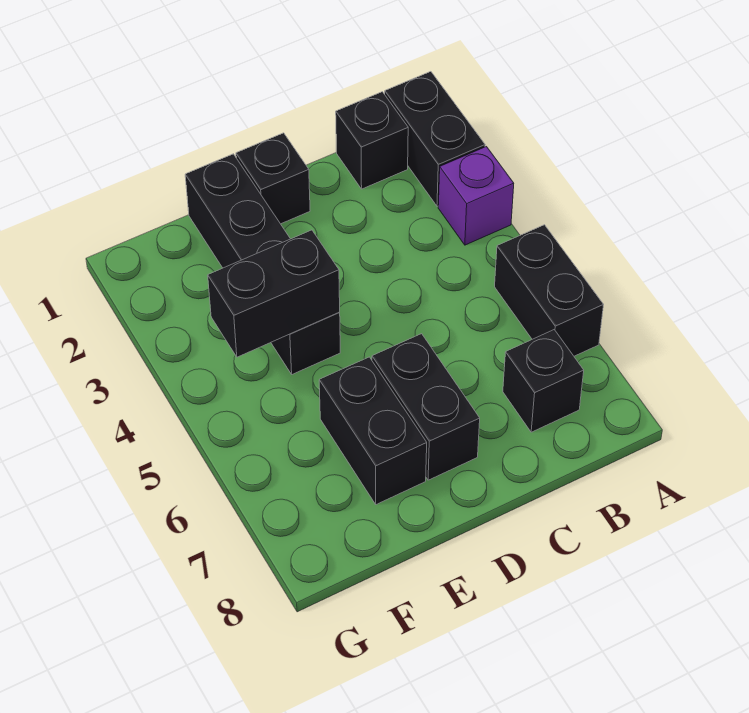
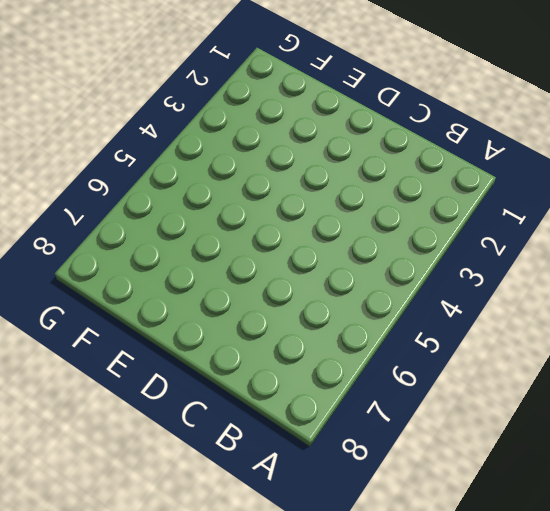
none -> black 1x2 brick [385,72,485,206]
none -> purple 1x1 brick [438,147,514,245]

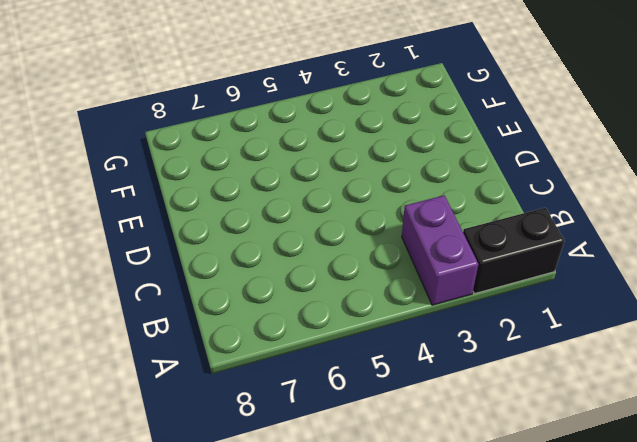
purple 1x2 brick [402,195,478,305] -> purple 1x1 brick [438,147,514,245]
none -> black 1x2 brick [495,225,603,356]
none -> black 1x1 brick [336,92,408,189]

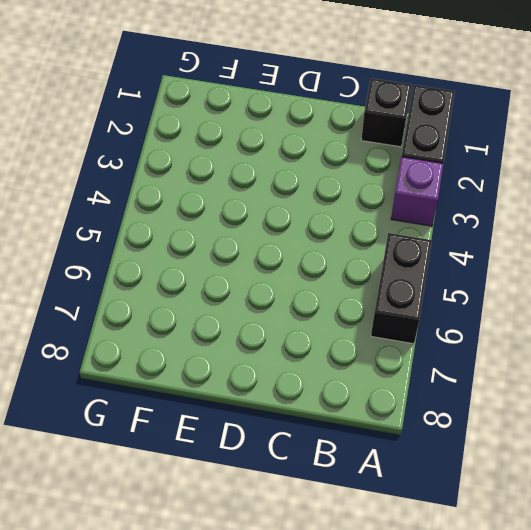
none -> black 1x1 brick [503,330,584,432]
none -> black 1x1 brick [236,133,310,224]

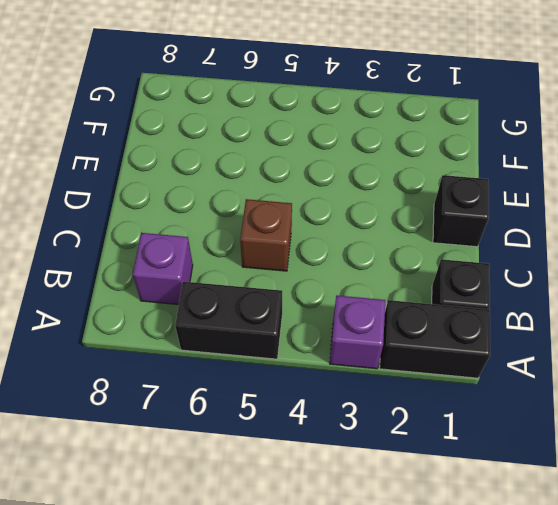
purple 1x1 brick [133,233,193,305] -> black 1x1 brick [503,330,584,432]
brown 1x1 brick [240,199,292,271] -> none
none -> black 1x2 brick [372,334,480,480]
none -> black 1x4 brick [185,154,340,374]

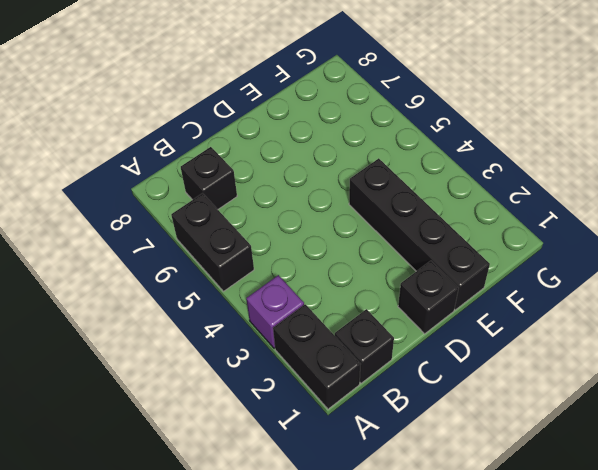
none -> black 1x2 brick [372,334,480,480]
none -> black 1x2 brick [319,357,427,504]

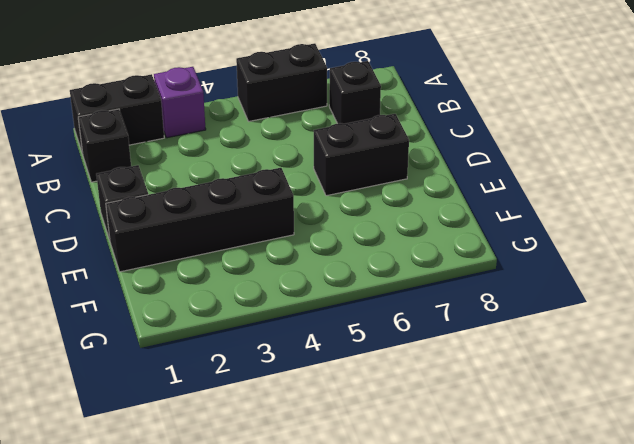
none -> black 1x2 brick [319,357,427,504]
none -> black 1x2 brick [208,230,340,357]

